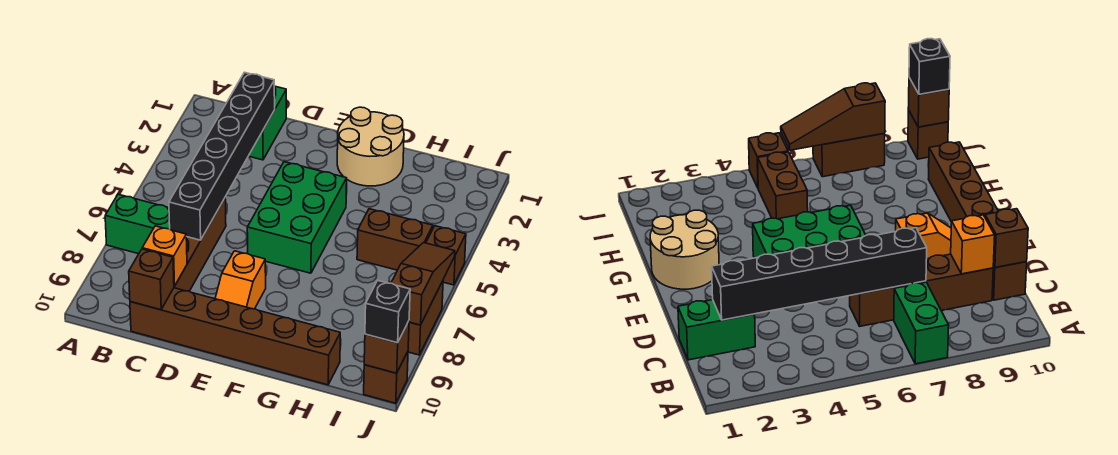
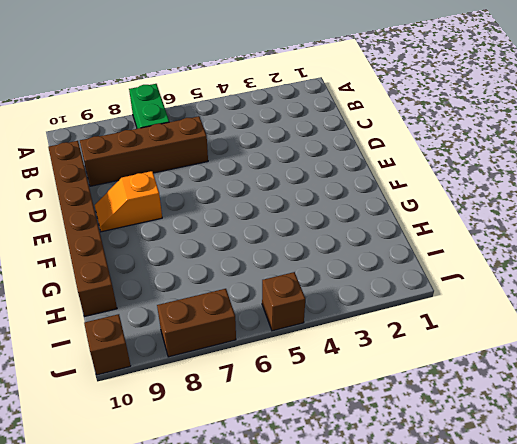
none -> green 1x2 brick [249,86,286,160]
none -> green 2x3 brick [247,162,347,273]
none -> tan 2x2 round brick [337,107,404,186]

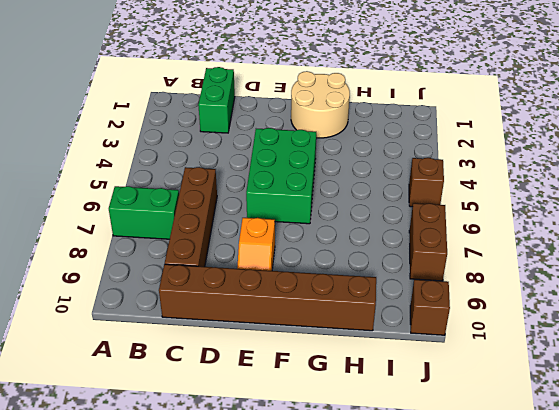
none -> brown 1x2 brick [357,209,433,270]
none -> black 1x6 brick [169,72,275,240]
none -> orange 1x1 brick [142,226,187,286]

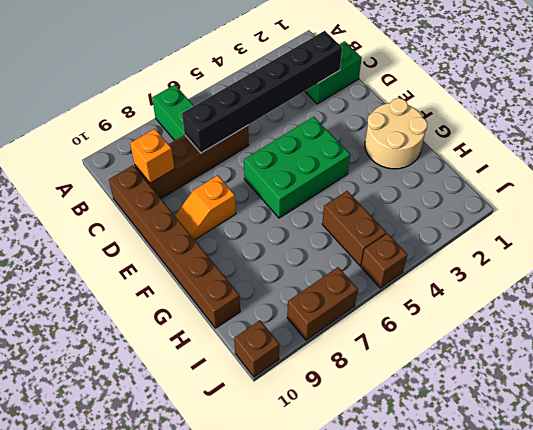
none -> brown 1x1 brick [129,249,174,310]
none -> brown 1x3 slope [391,243,455,325]
none -> brown 1x1 brick [364,321,409,373]

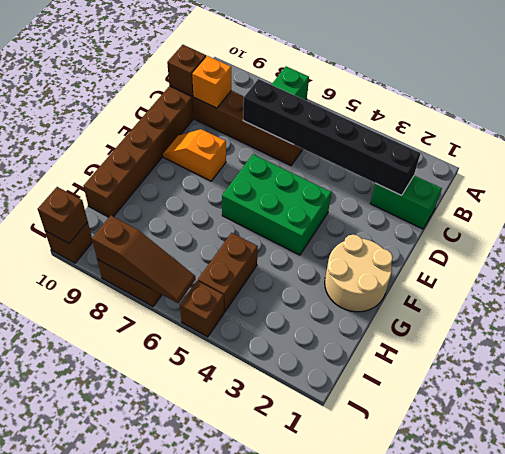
none -> black 1x1 brick [365,281,410,343]

